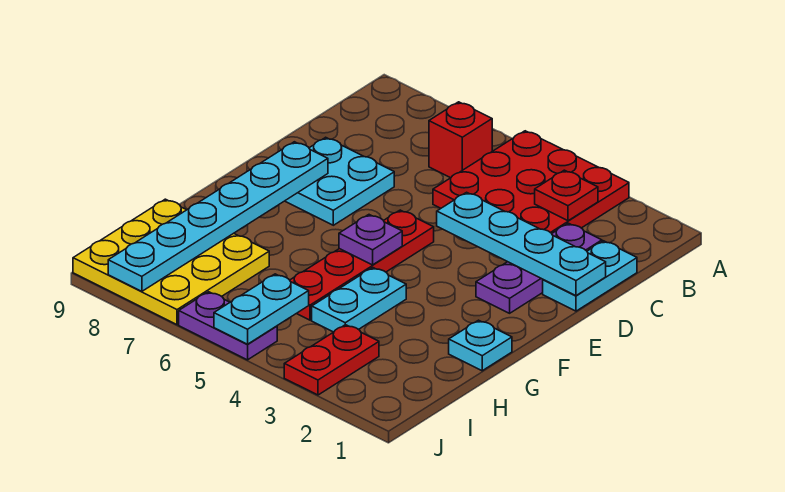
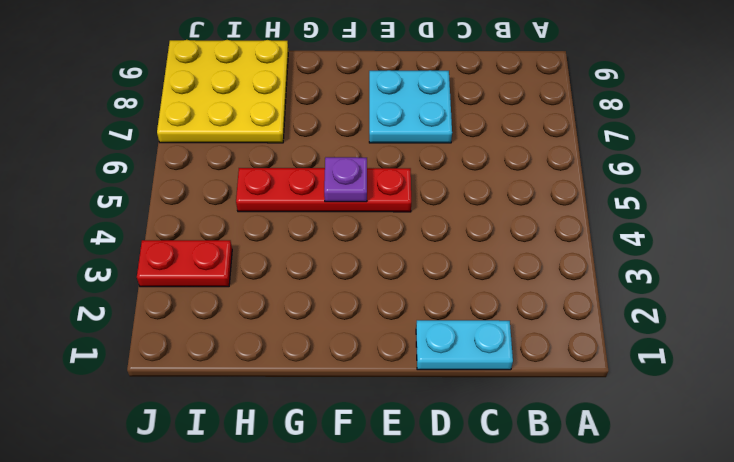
none -> red 3x3 plate [433,131,629,233]
none -> red 1x1 brick [429,102,492,178]
none -> purple 1x3 plate [476,223,602,313]

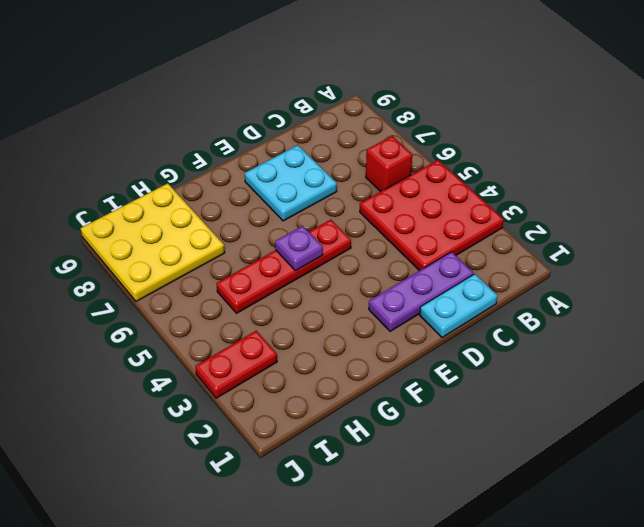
none -> cyan 1x1 plate [449,320,512,371]
none -> cyan 1x2 plate [312,268,406,332]
none -> purple 1x2 plate [179,292,277,360]

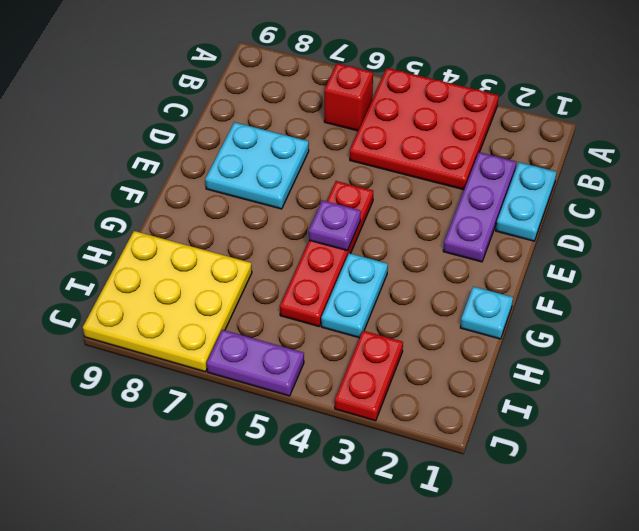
none -> red 1x1 plate [535,170,598,221]
none -> cyan 1x4 plate [437,192,606,296]
none -> cyan 1x6 plate [108,142,328,291]

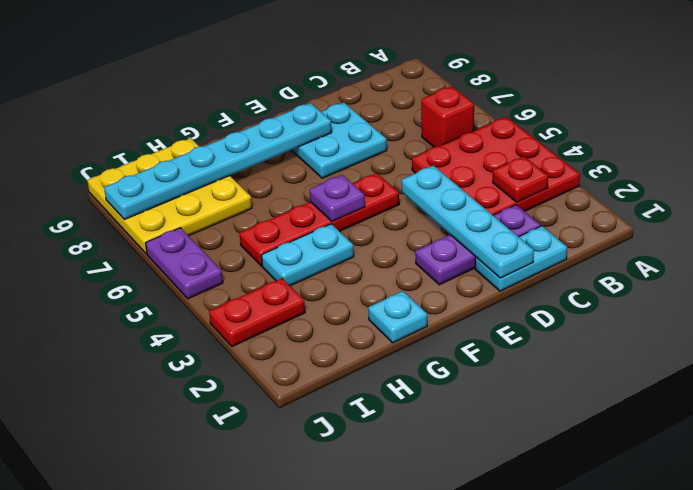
none -> cyan 1x2 plate [214,274,309,344]

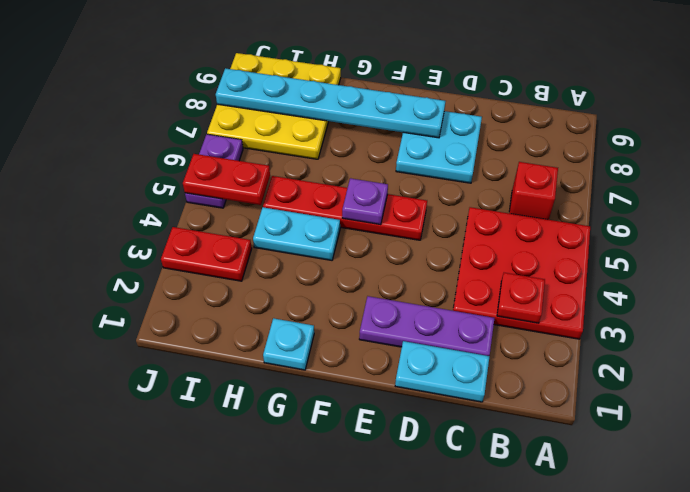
red 1x2 plate [183,154,270,205] -> cyan 1x2 plate [214,274,309,344]
none -> cyan 1x4 plate [437,192,606,296]

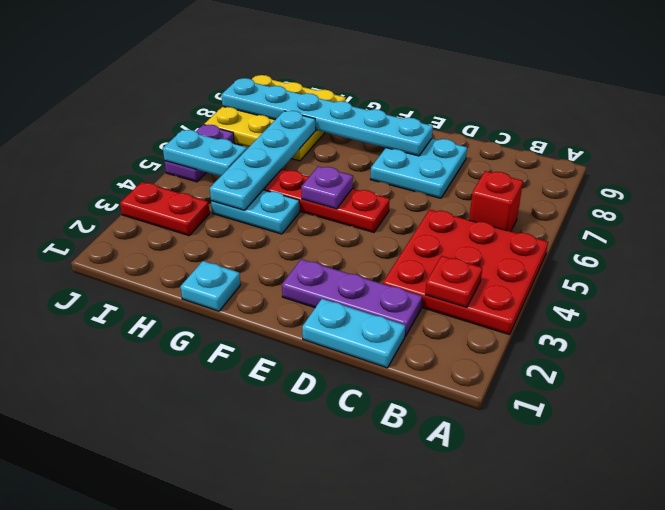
cyan 1x4 plate [210,111,316,210] -> cyan 1x4 plate moved to [437,192,606,296]

